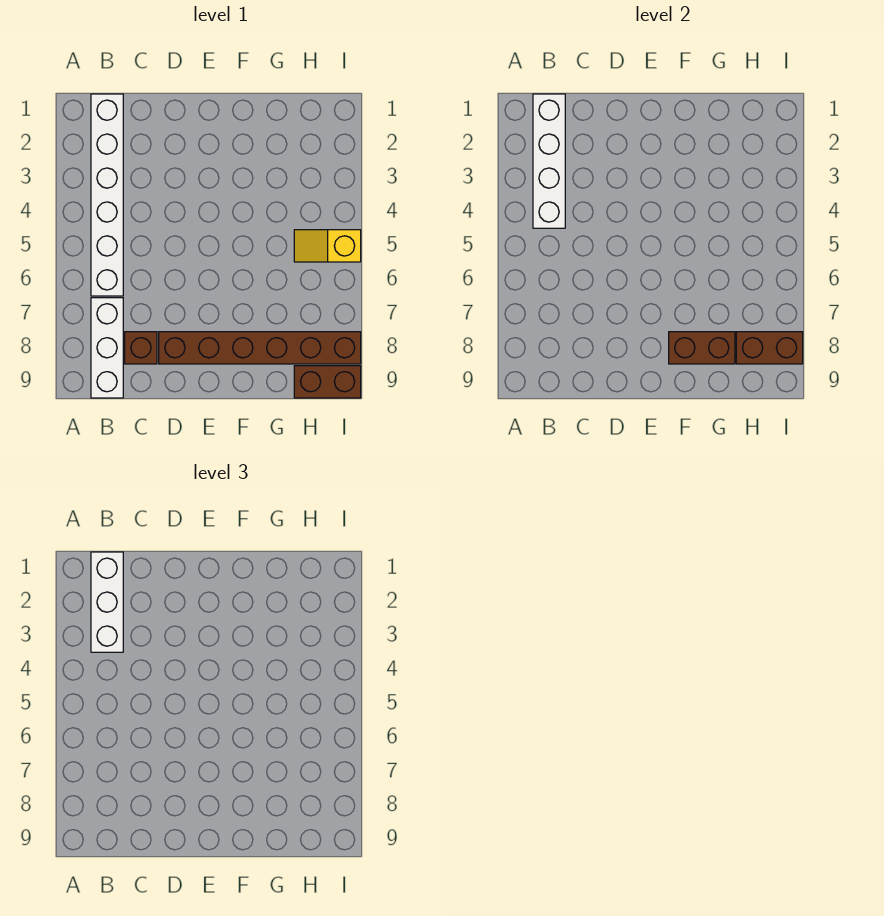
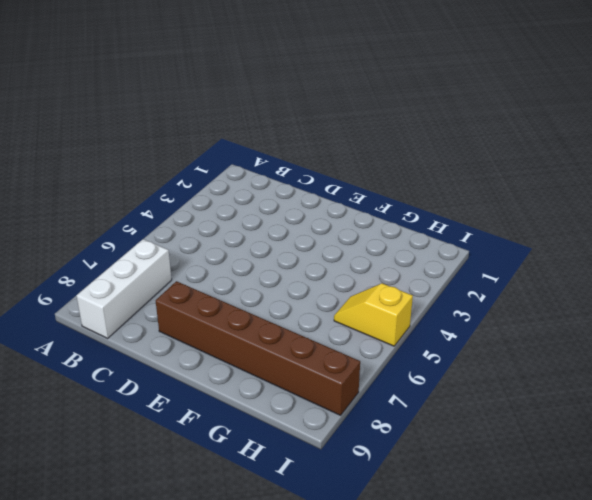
none -> white 1x6 brick [91,94,123,296]
none -> brown 1x1 brick [125,332,157,364]

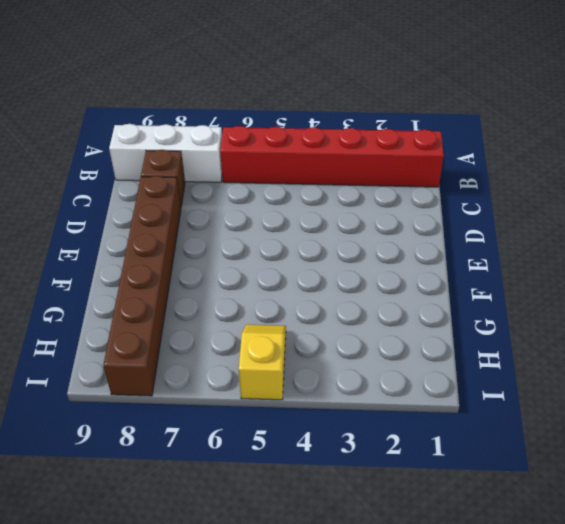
red 1x6 brick [220,126,444,187] -> white 1x6 brick [91,94,123,296]
none -> brown 1x2 brick [294,366,361,398]
none -> white 1x4 brick [533,94,565,228]

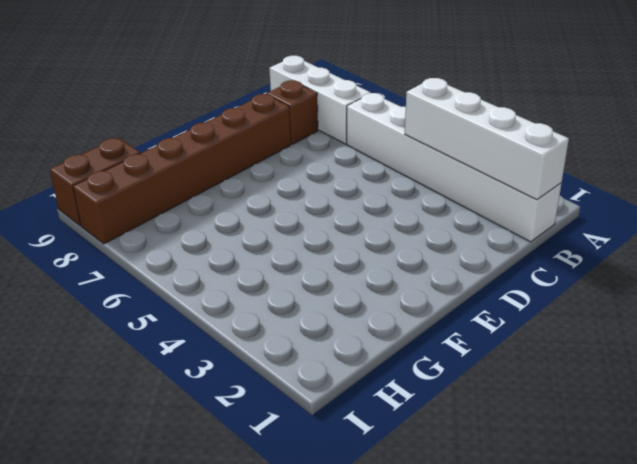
none -> yellow 1x2 slope [294,230,361,262]
none -> brown 1x2 brick [669,332,735,364]

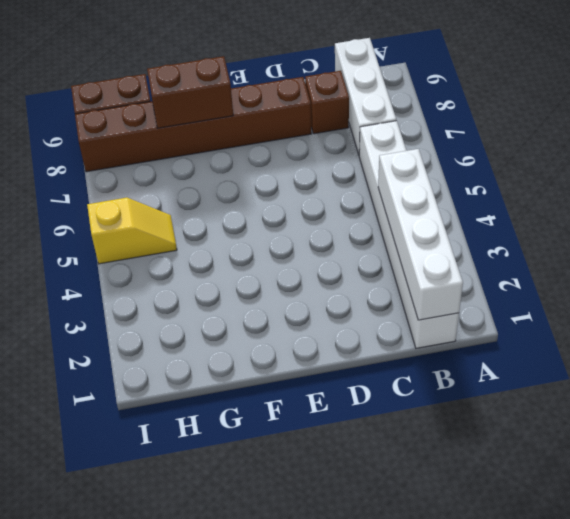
none -> brown 1x2 brick [736,332,803,364]
none -> white 1x3 brick [91,552,123,652]

